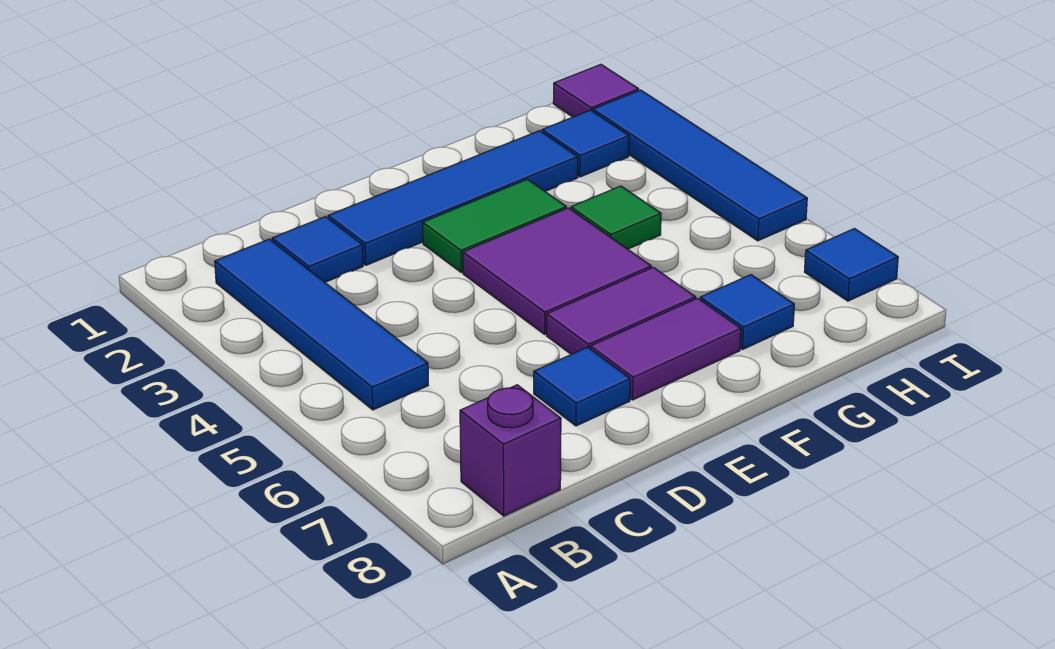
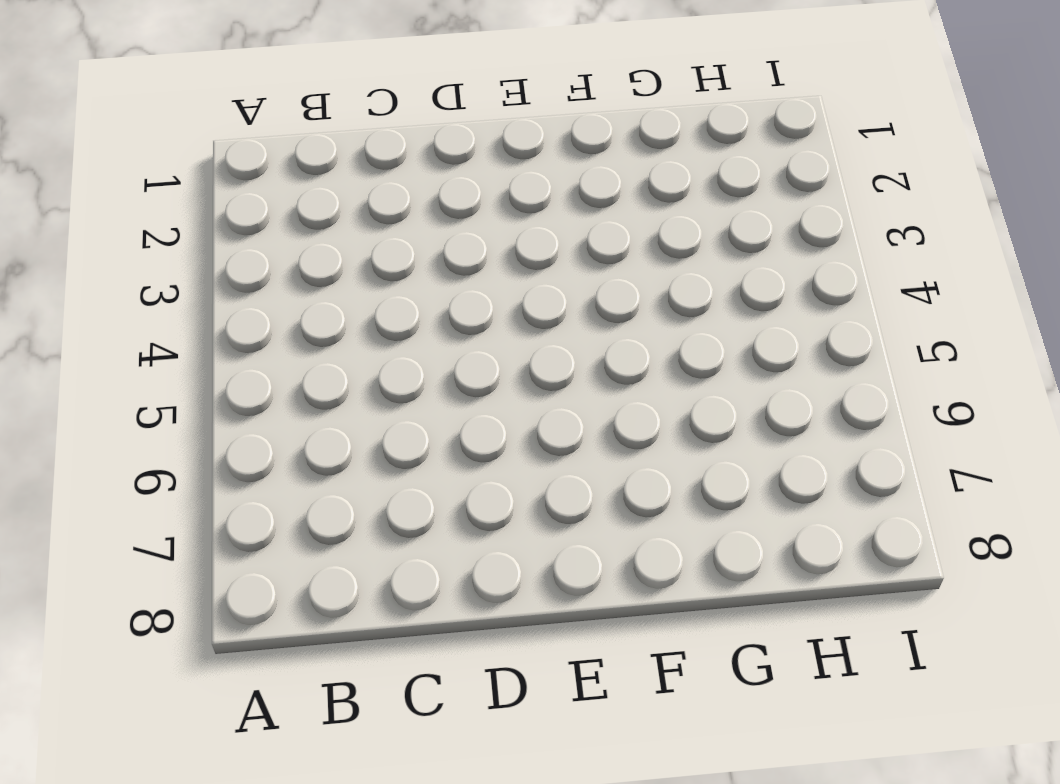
none -> blue 1x4 tile [215,239,428,410]
none -> purple 1x1 brick [460,385,561,516]
none -> blue 1x1 tile [272,217,363,282]

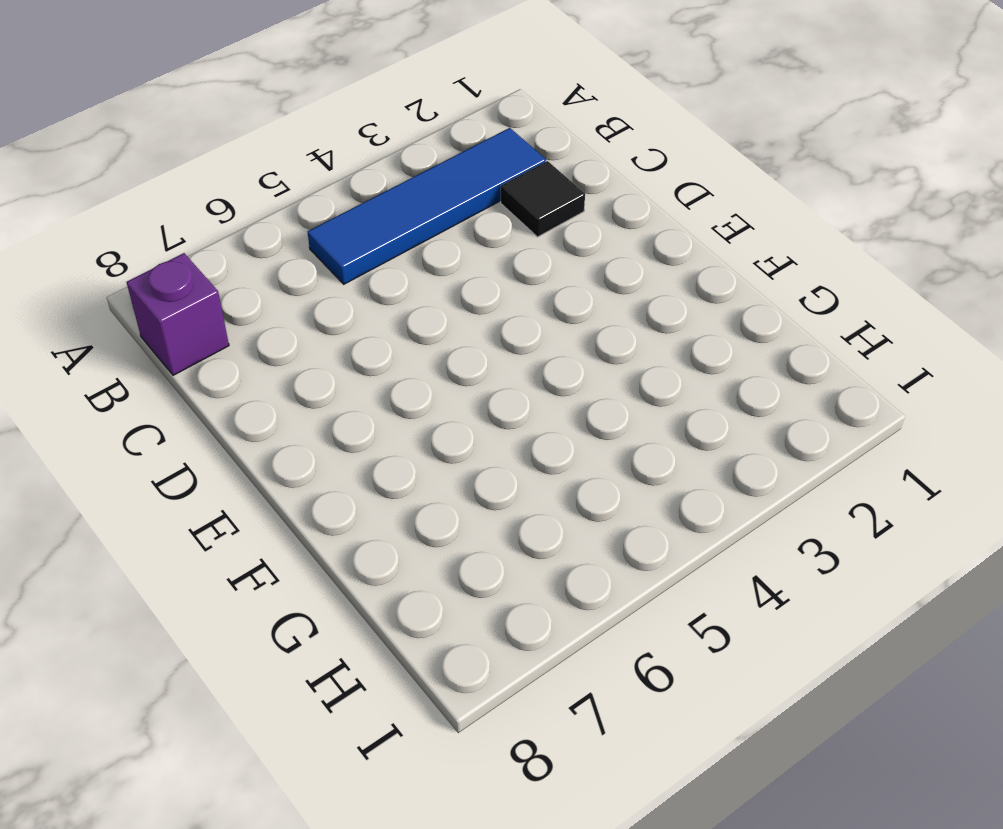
black 1x1 tile [501,161,585,237] -> blue 1x1 tile [272,217,363,282]
none -> blue 1x4 tile [328,131,578,265]
none -> blue 1x1 tile [534,347,630,426]
none -> green 1x2 tile [423,179,566,272]

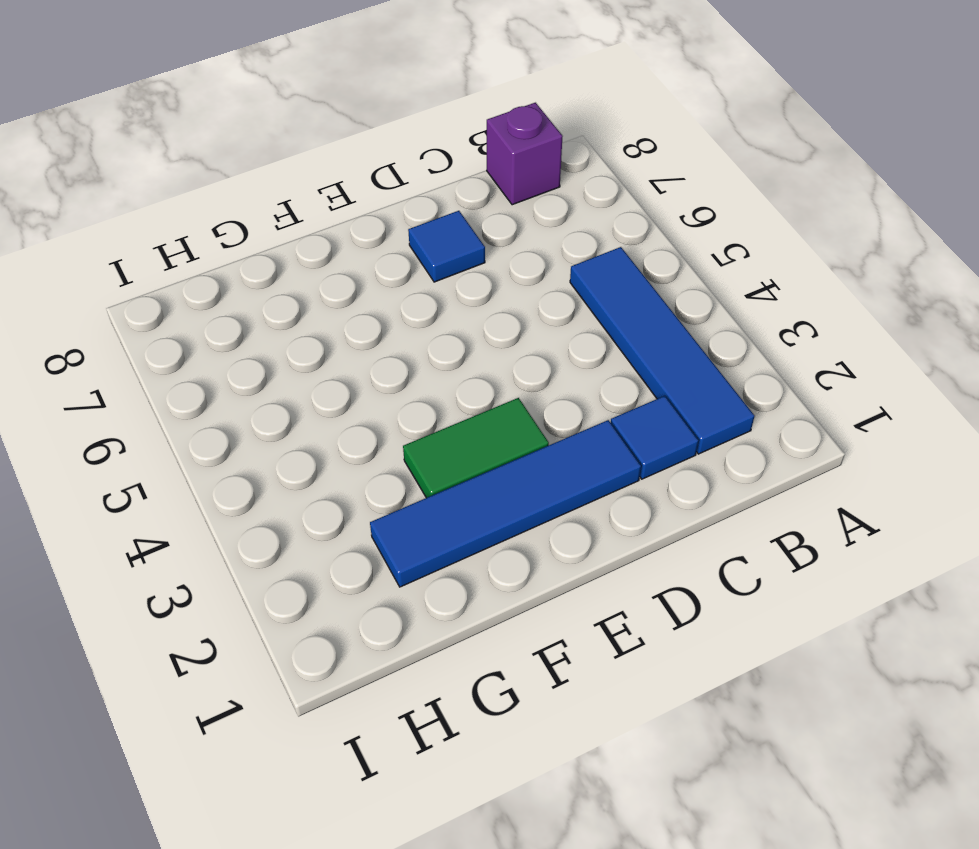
none -> purple 2x2 tile [463,208,651,334]
none -> purple 1x2 tile [547,267,696,354]
none -> purple 1x2 tile [590,298,741,400]

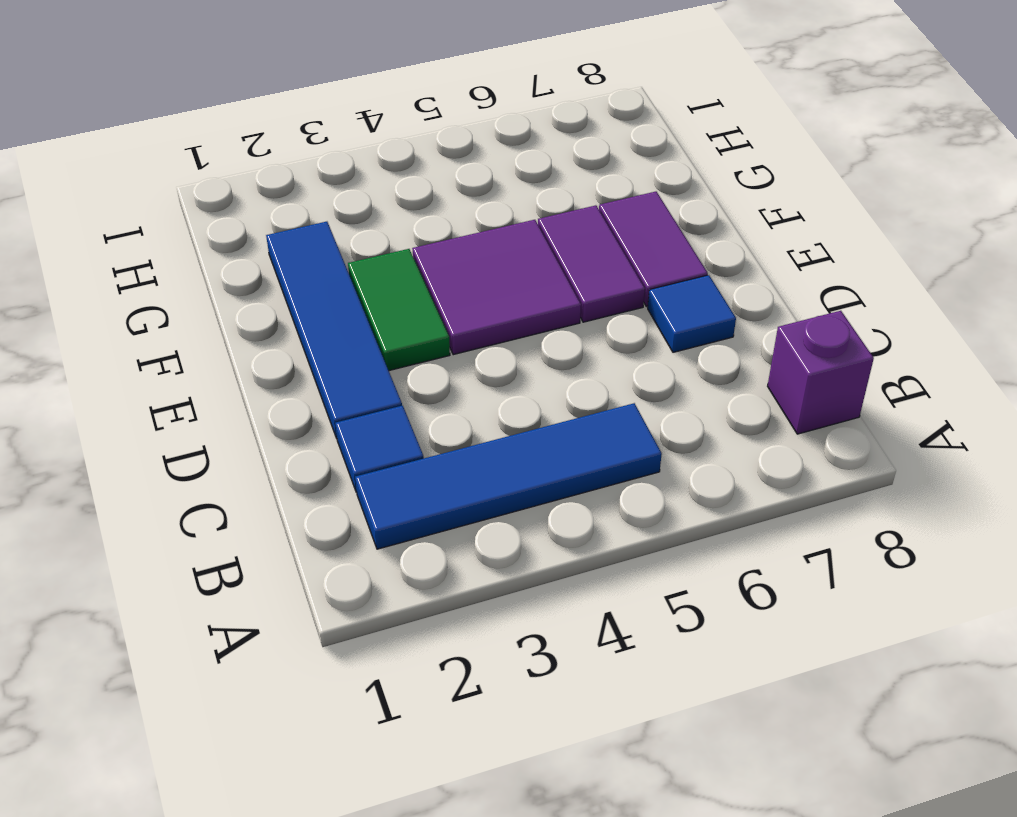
none -> green 1x1 tile [571,186,661,249]
none -> blue 1x1 tile [700,275,794,349]
none -> blue 1x1 tile [542,110,629,177]

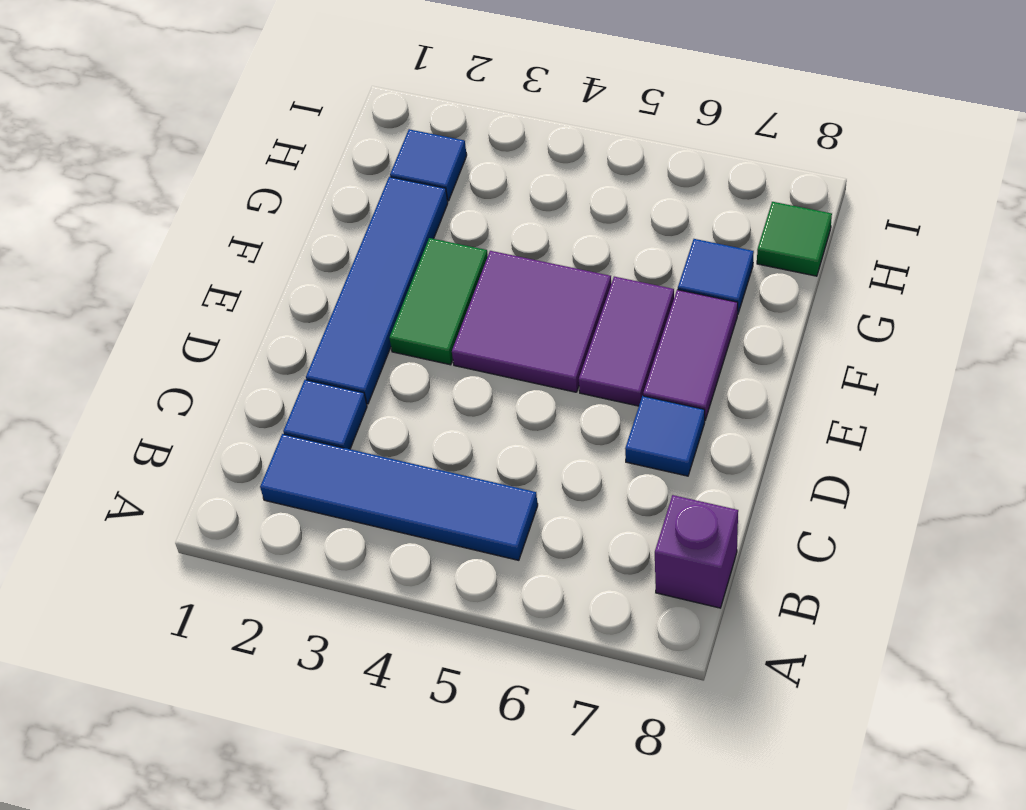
green 1x1 tile [757,202,832,276] -> green 1x1 tile moved to [571,186,661,249]
none -> purple 1x1 tile [553,64,639,117]
none -> blue 1x4 tile [593,90,807,241]
none -> blue 1x1 tile [804,229,898,301]

